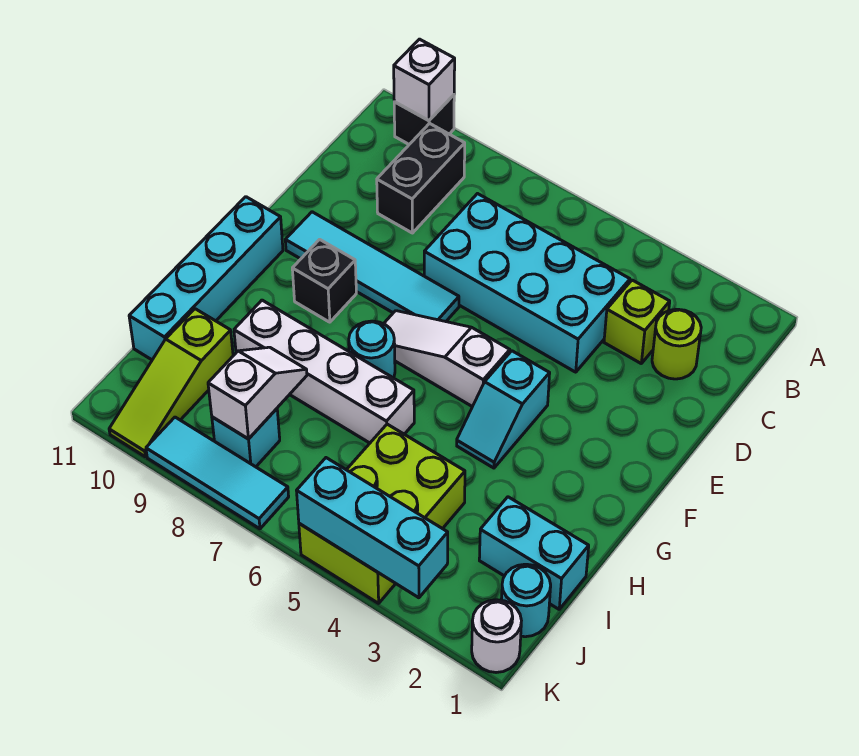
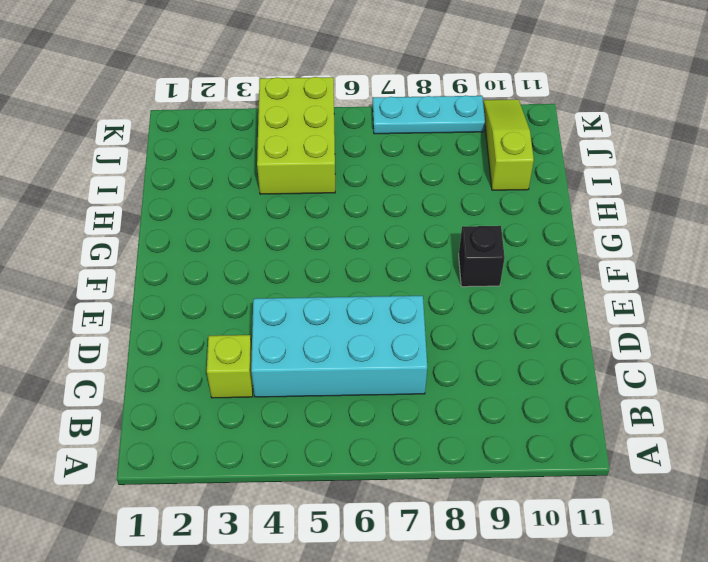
cyan 1x3 plate [373,95,485,134] -> cyan 1x3 tile [146,417,289,529]
none -> black 1x1 brick [394,95,454,144]
none -> black 1x2 brick [377,123,465,233]
none -> lime 1x1 round brick [652,309,701,379]

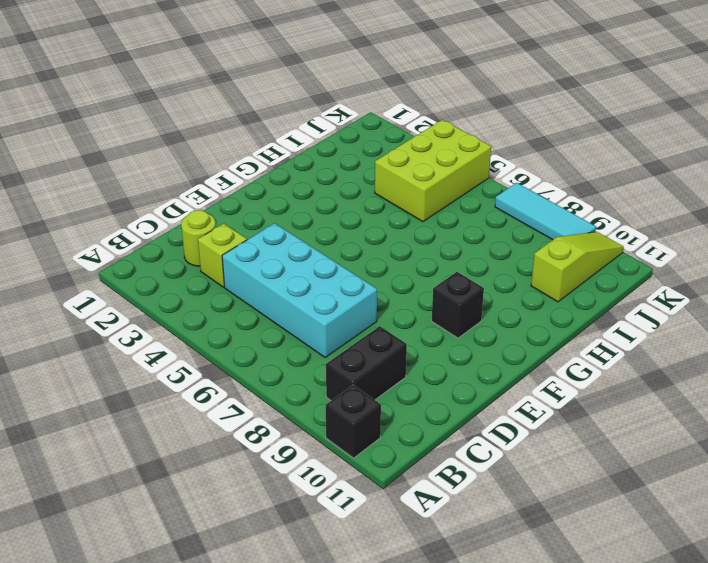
none -> cyan 1x4 tile [285,212,459,322]
none -> cyan 1x2 slope [457,351,550,468]
none -> white 1x3 slope [384,311,510,407]

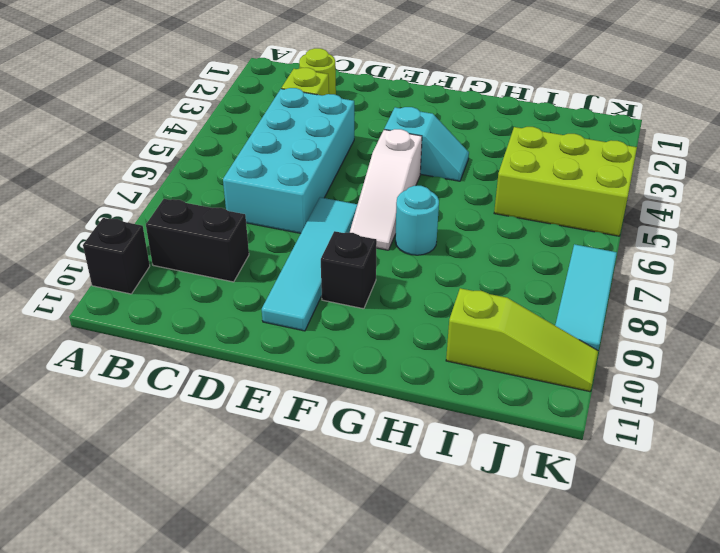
none -> cyan 1x4 brick [129,197,283,360]
none -> white 1x4 brick [234,300,414,443]
none -> cyan 1x2 brick [479,497,589,609]

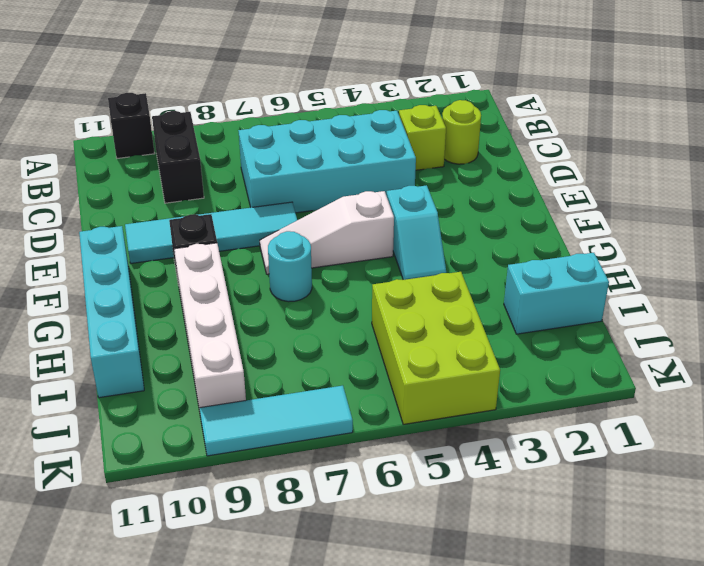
white 1x4 brick [174,243,246,411] -> white 1x4 brick turned to [234,300,414,443]
none -> lime 1x3 slope [109,309,233,457]
none -> cyan 1x1 round brick [501,564,551,637]
none -> cyan 1x1 brick [212,409,280,467]

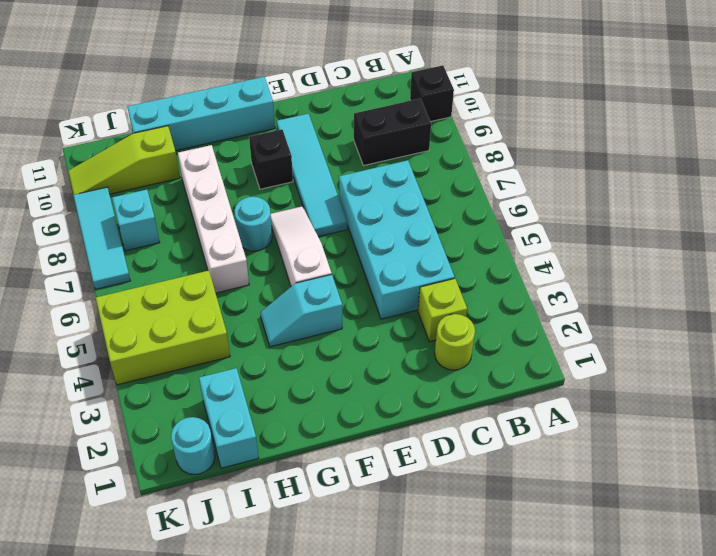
none -> white 1x1 round brick [472,600,521,673]
none -> white 1x1 brick [394,39,455,120]
none -> white 1x2 slope [208,347,307,439]

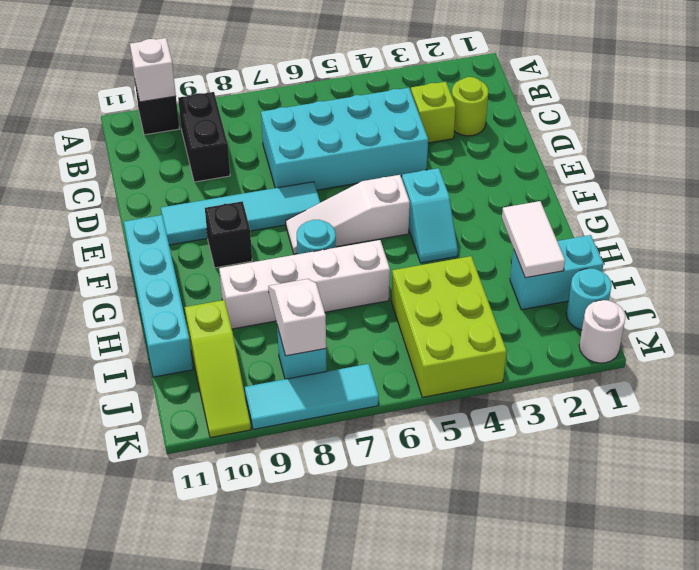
white 1x2 tile [502,201,565,278] -> none
none -> cyan 1x3 brick [297,458,448,598]

